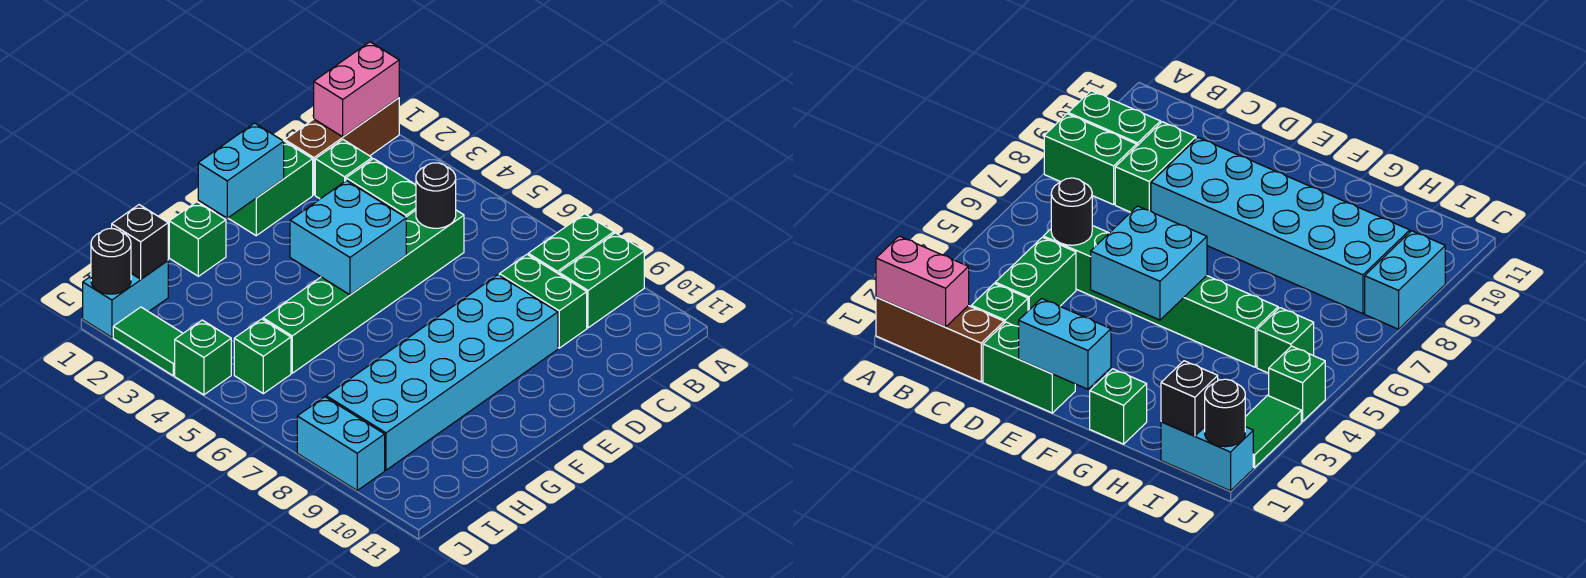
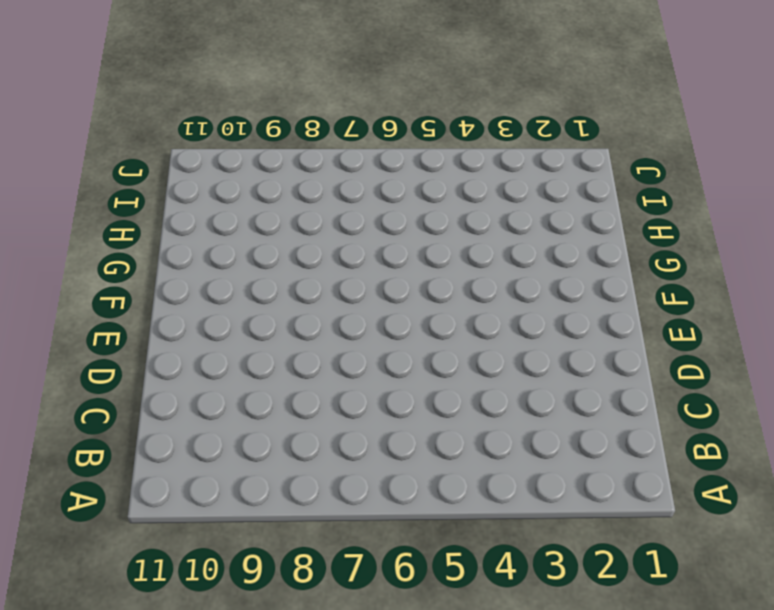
none -> brown 1x3 brick [285,98,399,195]
none -> green 1x2 brick [528,214,614,274]
none -> green 1x2 brick [559,233,644,328]

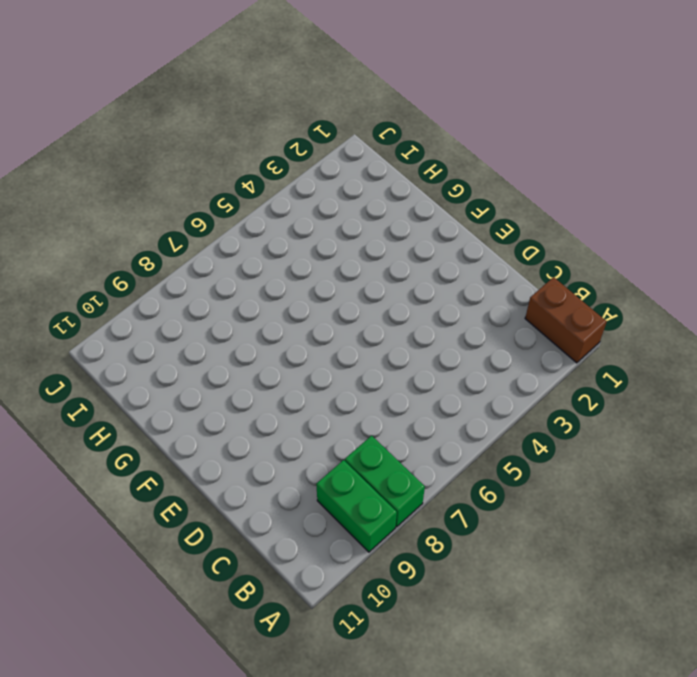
brown 1x2 brick [525,277,607,363] -> brown 1x3 brick [285,98,399,195]
none -> green 1x1 brick [315,140,372,199]
none -> green 1x2 brick [346,159,416,217]
none -> green 1x6 brick [263,210,464,373]

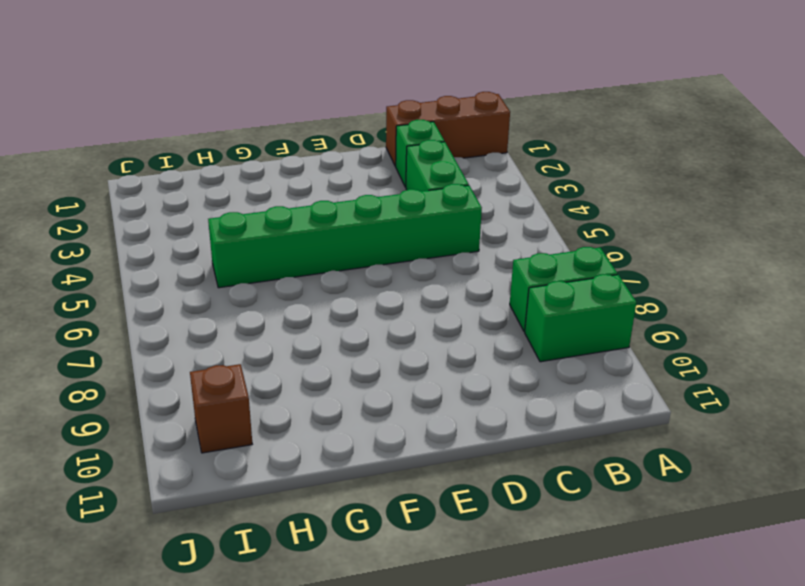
brown 1x1 brick [190,364,252,453] -> none
none -> green 1x2 brick [499,254,587,348]
none -> green 1x2 brick [228,141,313,236]
none -> cyan 2x6 brick [326,275,558,470]

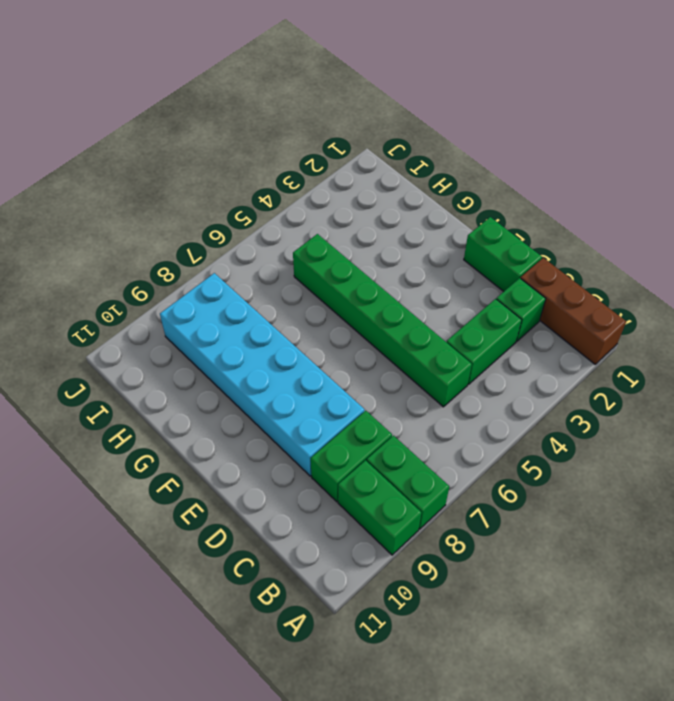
none -> green 1x1 brick [169,202,226,276]
none -> cyan 1x2 brick [83,261,168,337]
none -> green 1x1 brick [234,319,291,394]

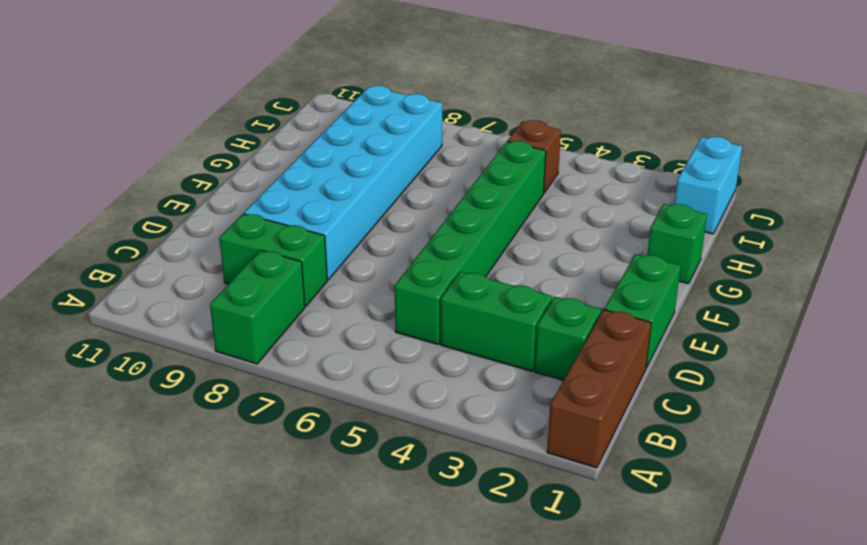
brown 1x1 brick [507,120,561,193] -> green 1x1 brick [234,319,291,394]
none -> green 1x2 brick [559,233,644,328]
none -> green 1x2 tile [113,307,183,376]
none -> green 1x1 brick [175,320,231,395]

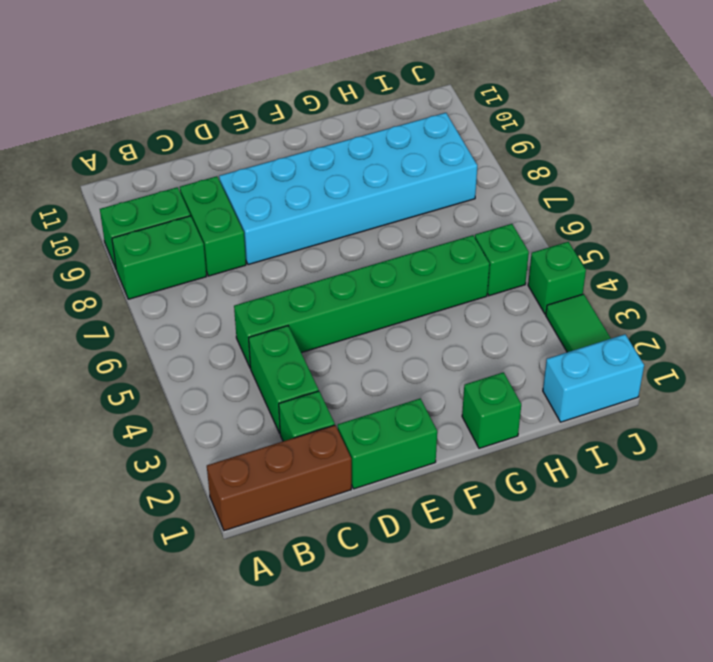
none -> cyan 1x2 brick [297,397,385,490]
none -> pink 1x2 brick [314,42,399,137]
none -> black 1x1 round brick [416,163,456,228]

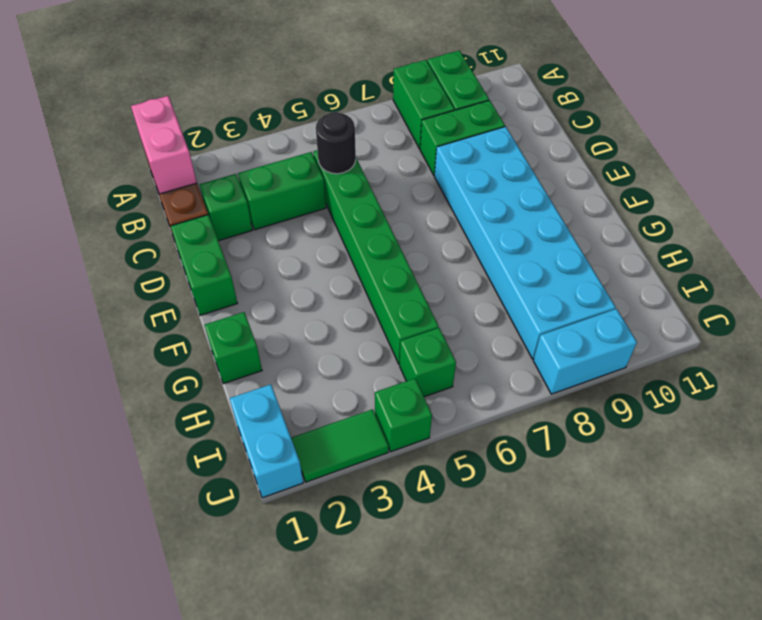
none -> cyan 1x2 brick [198,123,284,218]
none -> cyan 2x2 brick [290,181,406,295]
none -> black 1x1 brick [112,205,168,279]

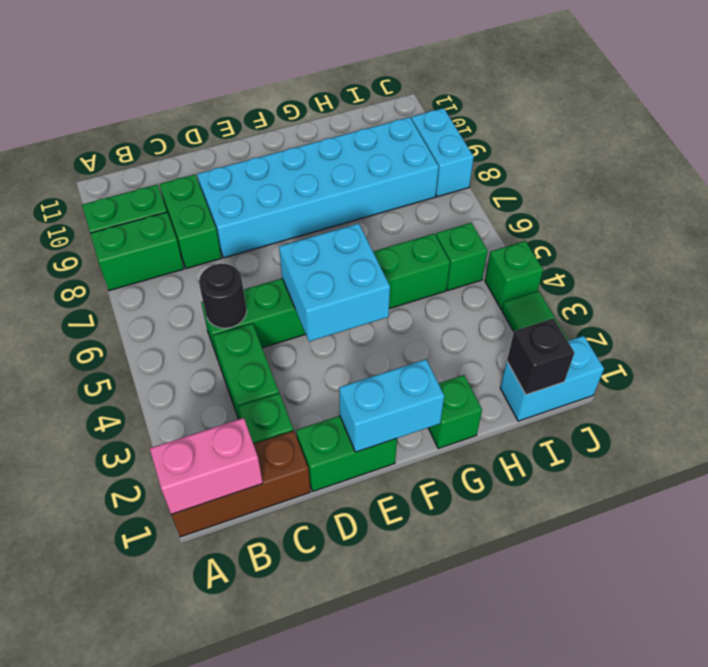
none -> black 1x1 round brick [91,229,131,294]

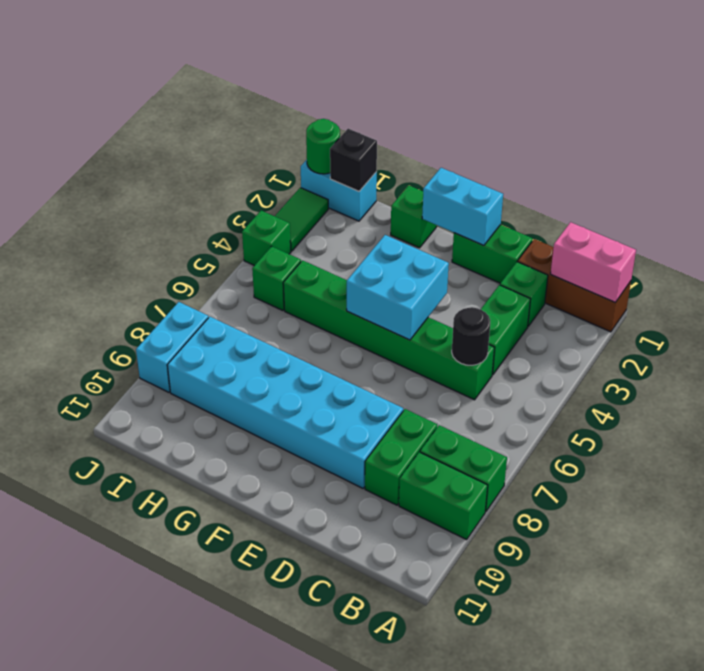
green 1x1 round brick [306,119,340,174] -> black 1x1 round brick [91,229,131,294]

